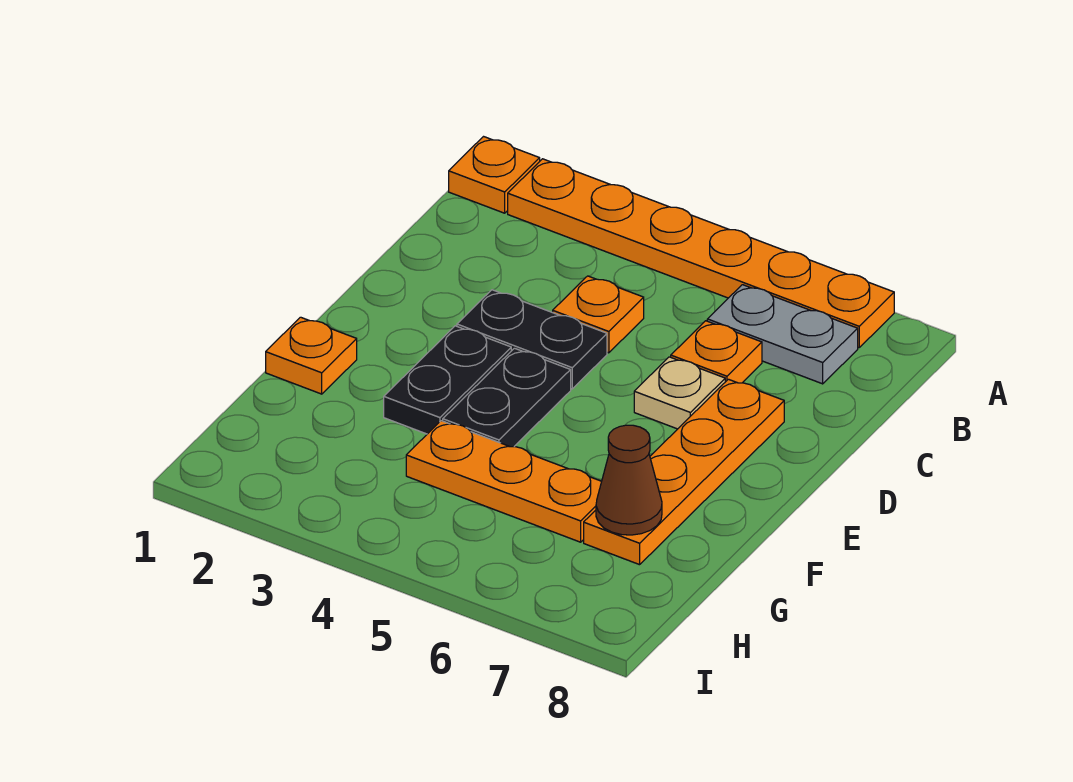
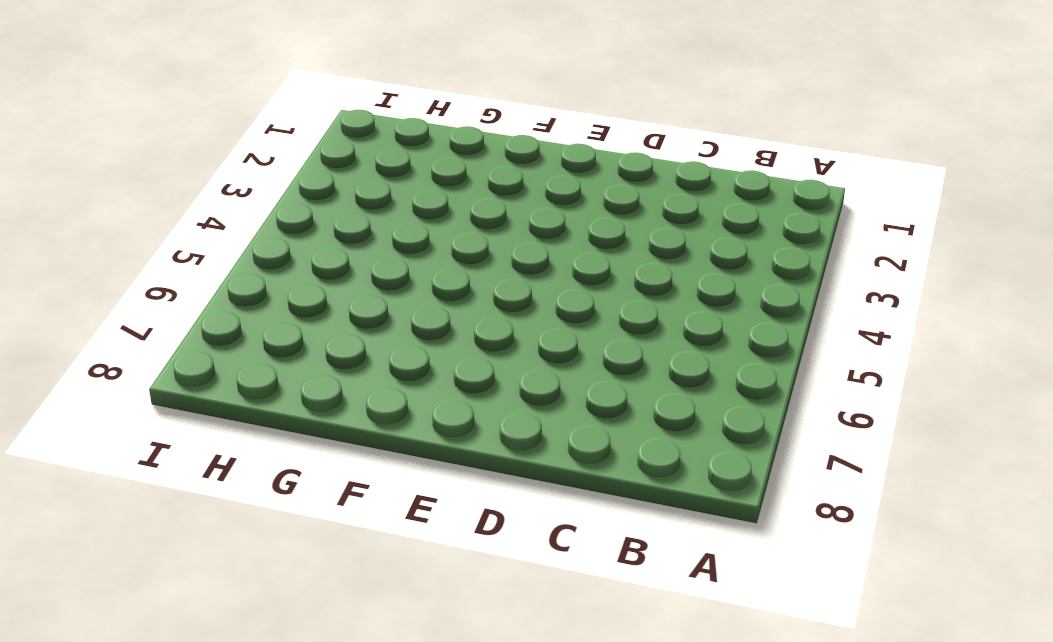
none -> orange 1x1 plate [449,137,540,213]
none -> orange 1x6 plate [508,159,894,347]
none -> grey 1x2 plate [707,285,858,384]

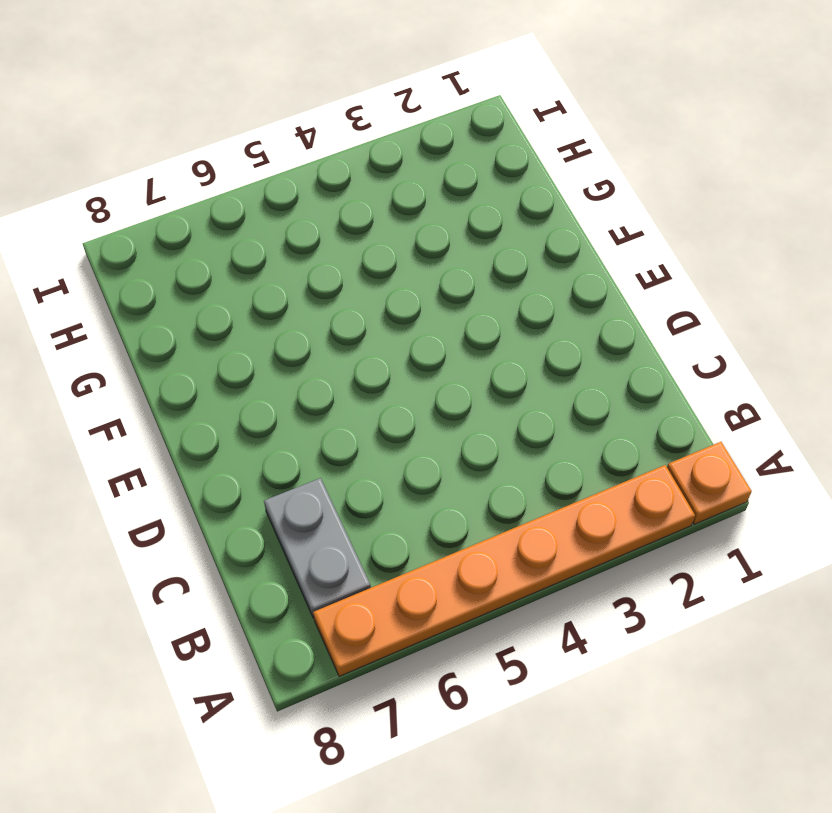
grey 1x2 plate [264,478,371,618] -> grey 1x2 plate turned to [707,285,858,384]
none -> orange 1x1 plate [553,276,644,353]
none -> orange 1x1 plate [671,321,762,383]
none -> black 1x2 plate [457,290,607,389]

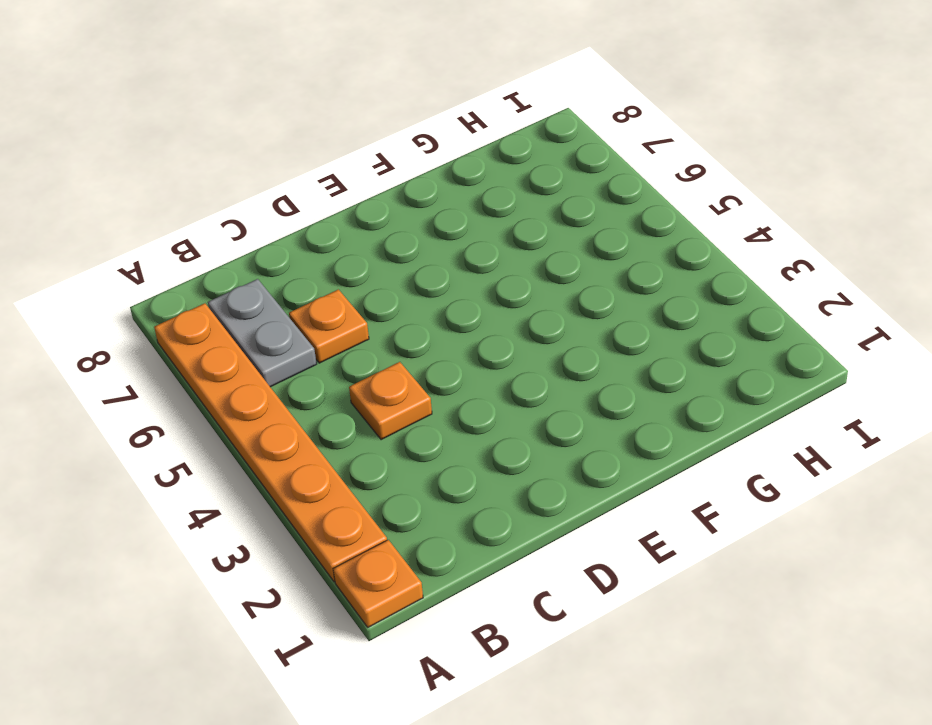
none -> black 1x2 plate [457,290,607,389]
none -> tan 1x1 plate [634,357,725,429]
none -> orange 1x4 plate [584,379,784,565]

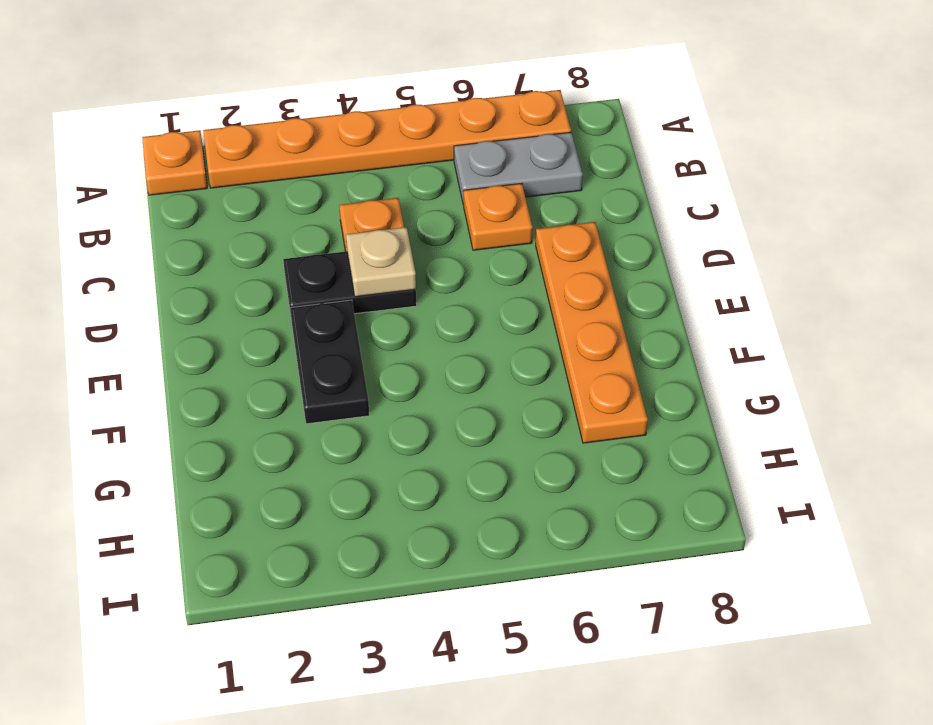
tan 1x1 plate [346,227,416,297] -> tan 1x1 plate moved to [634,357,725,429]
none -> black 1x2 plate [443,348,571,447]
none -> orange 1x1 plate [266,317,357,394]
none -> orange 1x3 plate [406,421,602,542]

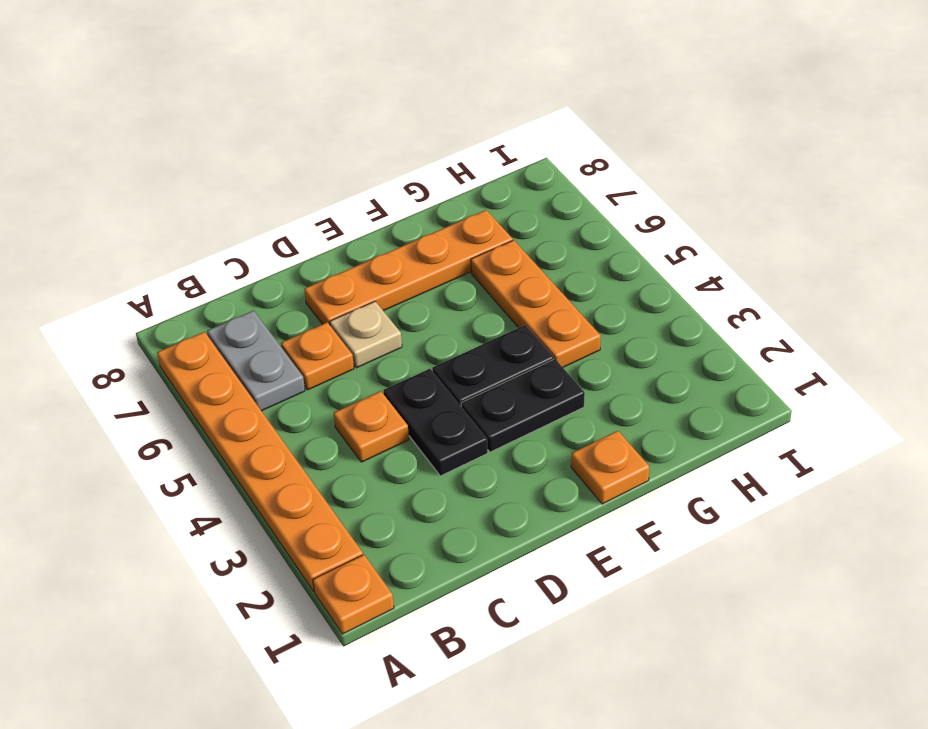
none -> brown 1x1 cone [596,425,662,535]

